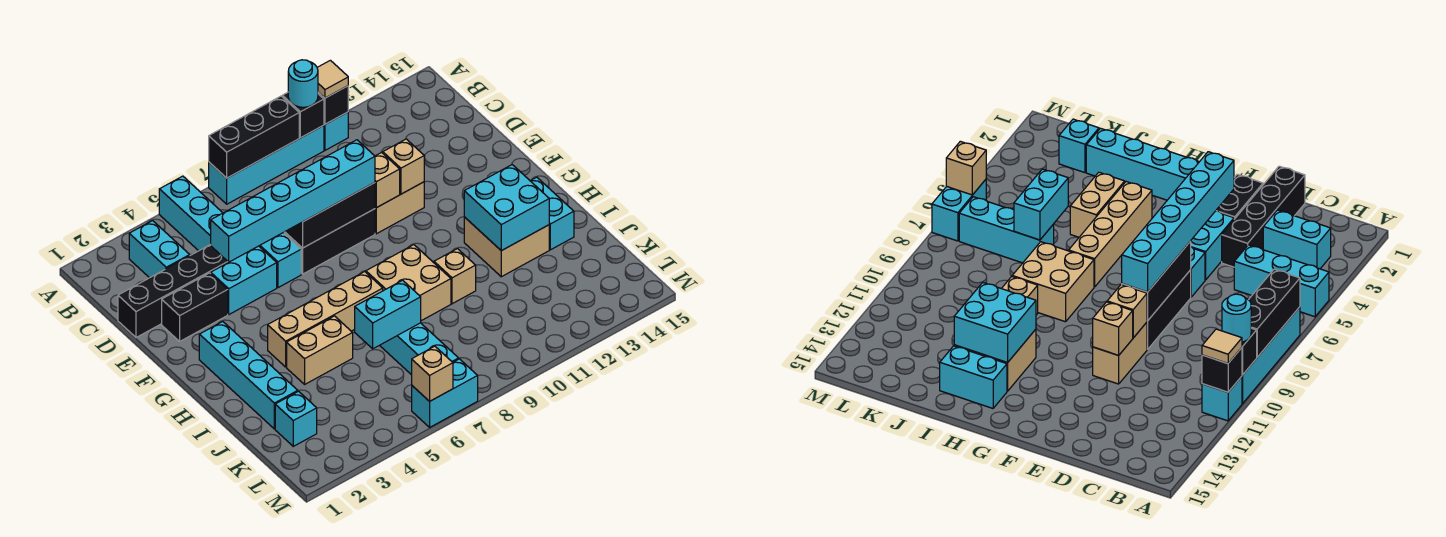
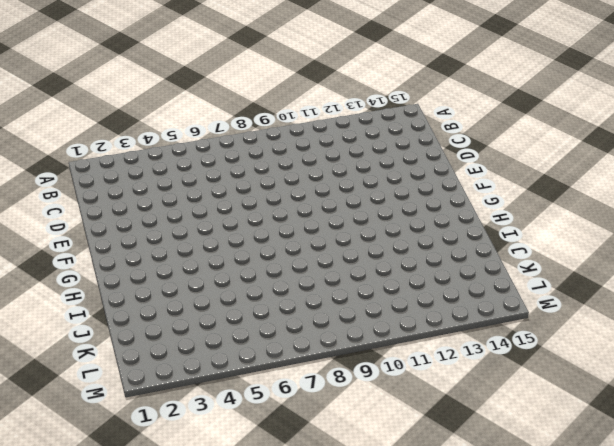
none -> cyan 1x3 brick [159,176,222,251]
none -> cyan 1x4 brick [209,125,324,204]
none -> cyan 1x1 brick [324,112,348,150]
none -> cyan 1x2 brick [129,221,190,278]

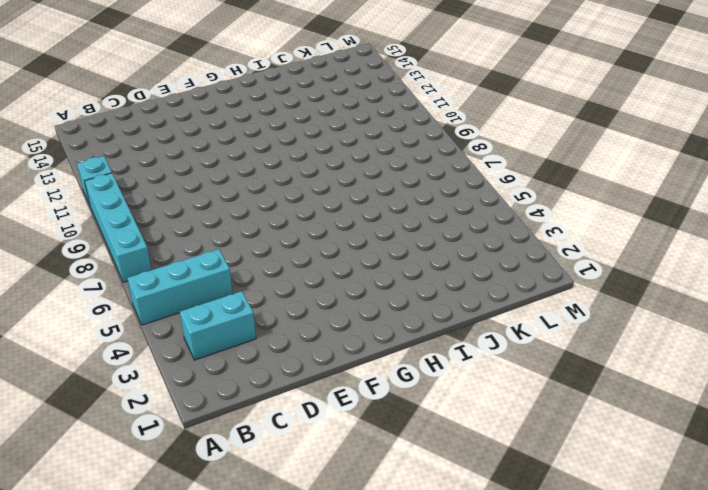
none -> black 1x4 brick [118,244,228,337]
none -> black 1x2 brick [162,273,228,341]
none -> cyan 1x2 brick [211,246,277,314]
none -> cyan 1x1 brick [260,233,301,288]

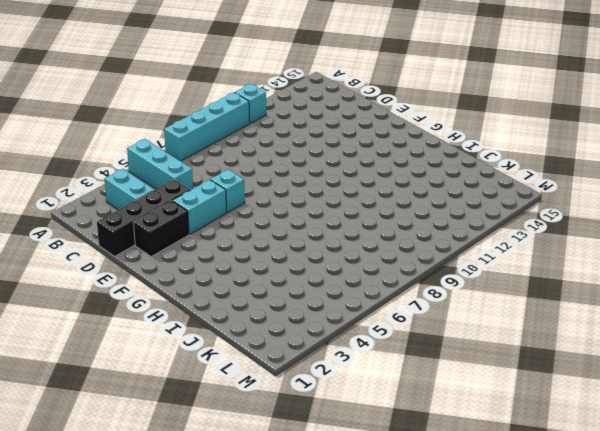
none -> black 1x3 brick [284,209,375,274]
none -> tan 1x2 brick [375,182,424,234]
none -> cyan 1x4 brick [199,322,298,429]
none -> tan 1x4 brick [268,272,383,367]

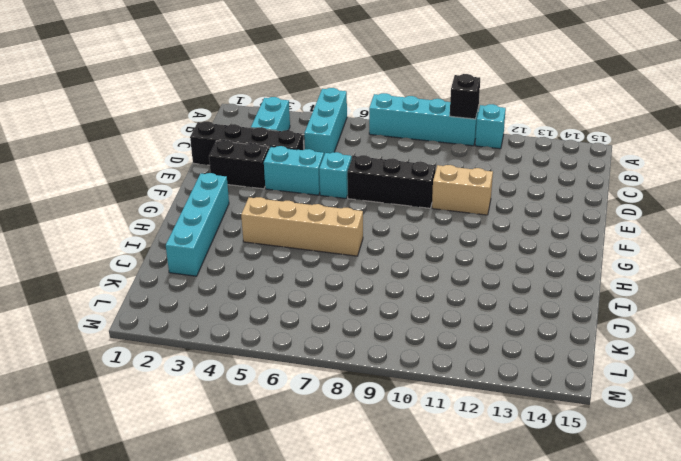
none -> tan 2x2 brick [366,245,451,321]
none -> tan 2x2 brick [464,217,549,277]
none -> cyan 1x2 brick [531,177,574,250]
none -> tan 1x2 brick [287,316,353,384]

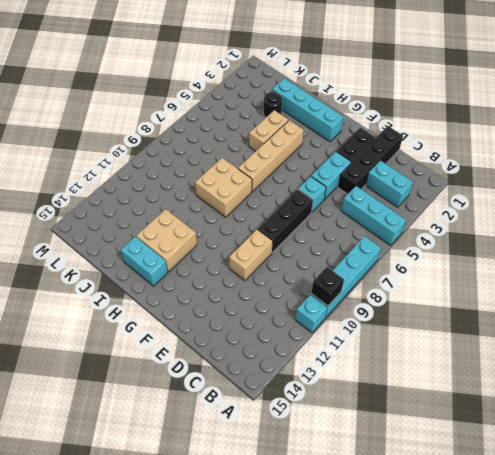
black 1x1 round brick [263,92,282,118] -> none
none -> tan 1x1 brick [434,249,476,304]
none -> cyan 1x3 brick [380,323,459,375]
none -> cyan 1x1 brick [275,391,317,446]
none -> cyan 1x2 brick [412,359,478,427]

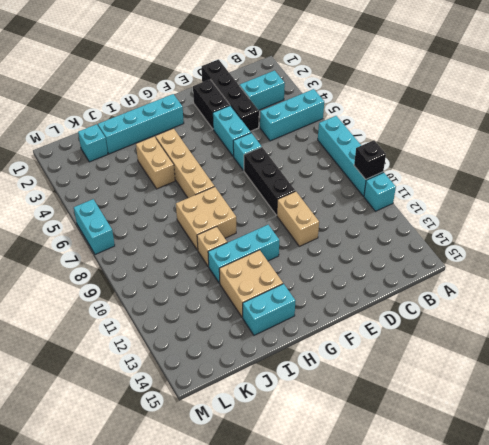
cyan 1x3 brick [208,225,279,283] -> cyan 1x3 brick moved to [380,323,459,375]
none -> black 1x3 brick [209,96,299,178]
none -> black 1x1 brick [318,86,348,124]
none -> black 1x3 brick [285,183,375,248]
none -> tan 1x1 brick [375,152,400,208]

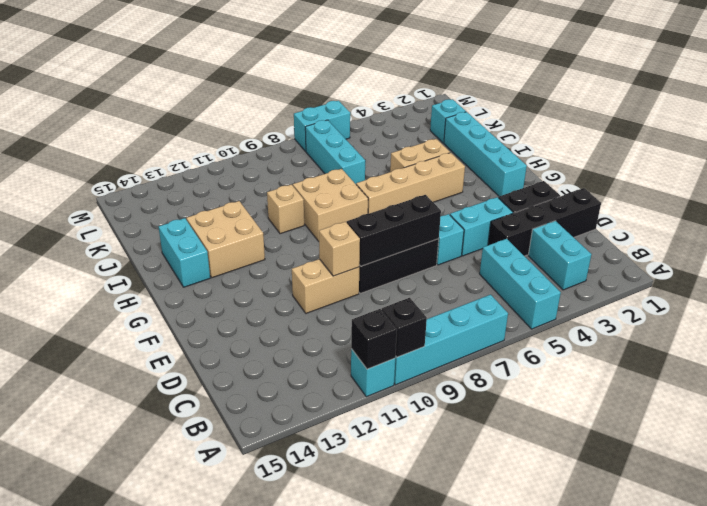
none -> black 1x3 brick [209,96,299,178]
none -> tan 1x1 brick [383,139,424,194]
none -> cyan 2x2 brick [464,165,549,251]
none -> cyan 1x2 brick [355,280,421,349]

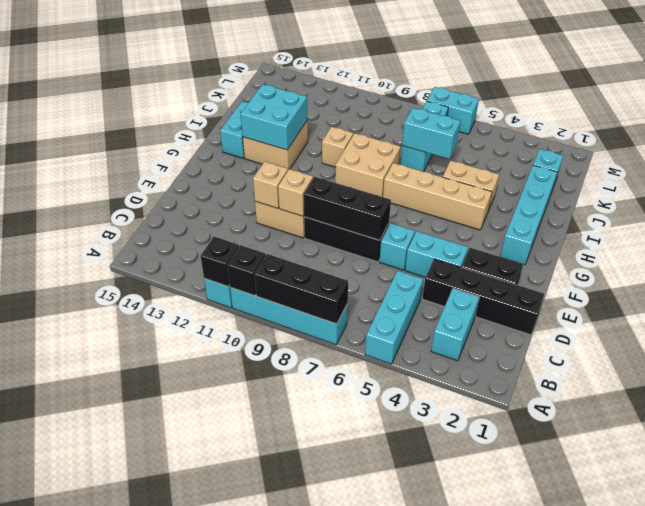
none -> tan 1x1 brick [412,346,453,401]
none -> cyan 1x1 round brick [288,60,318,107]
none -> tan 1x1 tile [317,60,348,98]
none -> cyan 1x6 brick [211,140,375,262]

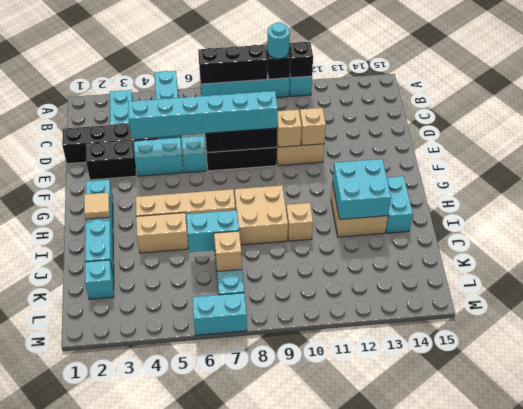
tan 1x1 tile [84,193,110,219] -> tan 1x1 tile moved to [317,60,348,98]
tan 1x1 brick [214,231,242,272] -> tan 1x1 brick moved to [412,346,453,401]

